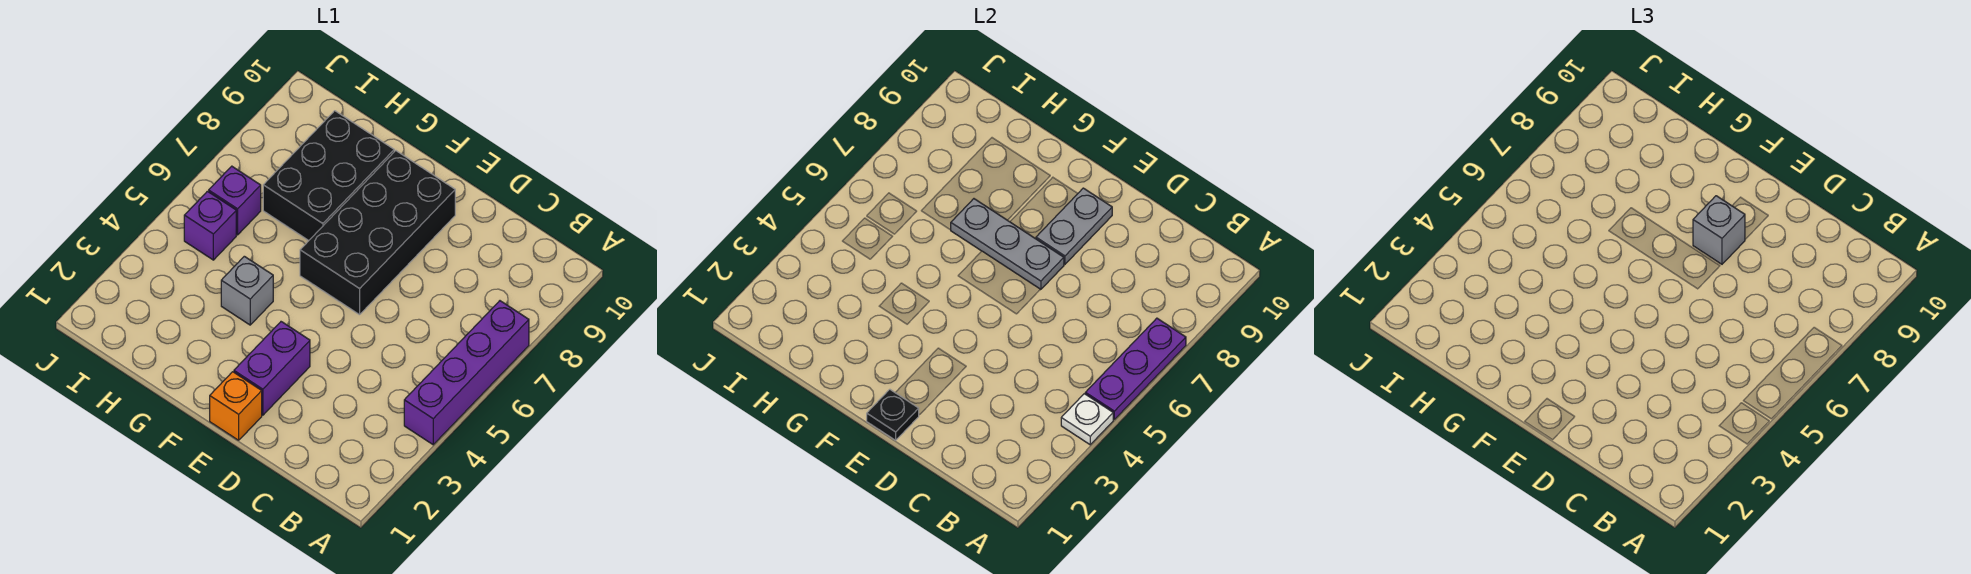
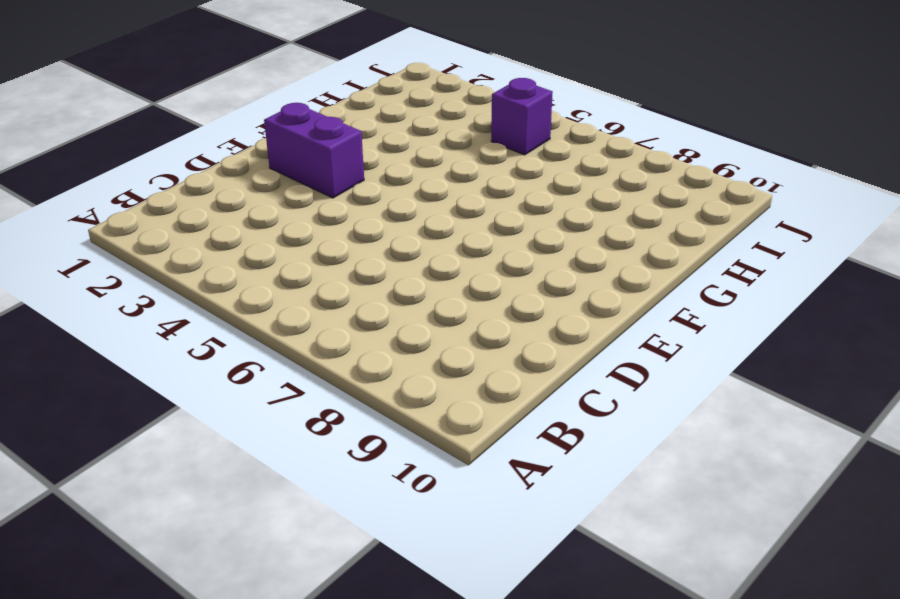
none -> purple 1x4 brick [404,301,529,445]
none -> orange 1x1 brick [210,372,262,440]
none -> black 2x4 brick [300,151,455,315]

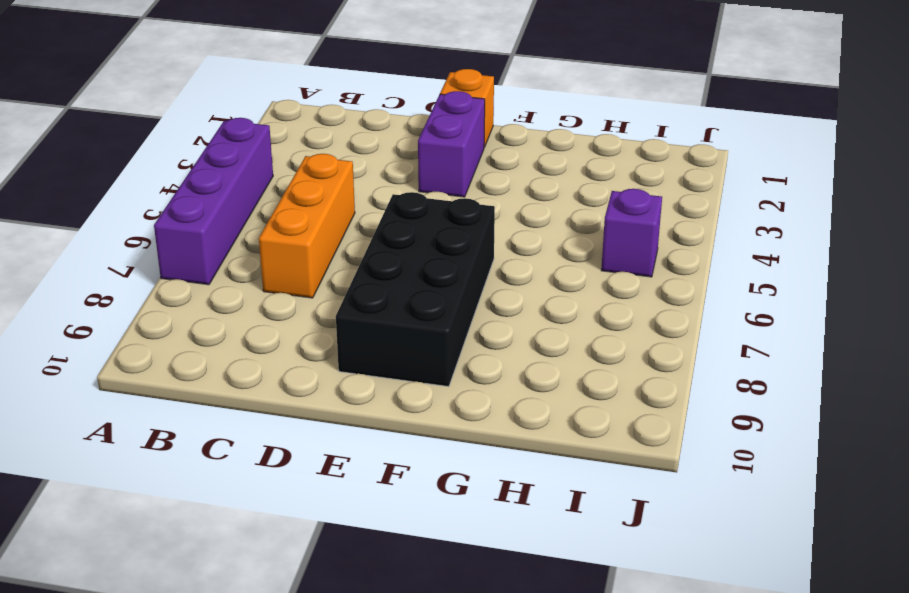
orange 1x3 brick [259,154,355,298] -> none
none -> grey 1x1 brick [221,256,273,325]
none -> black 2x3 brick [263,111,394,240]
none -> purple 1x1 brick [209,166,261,235]

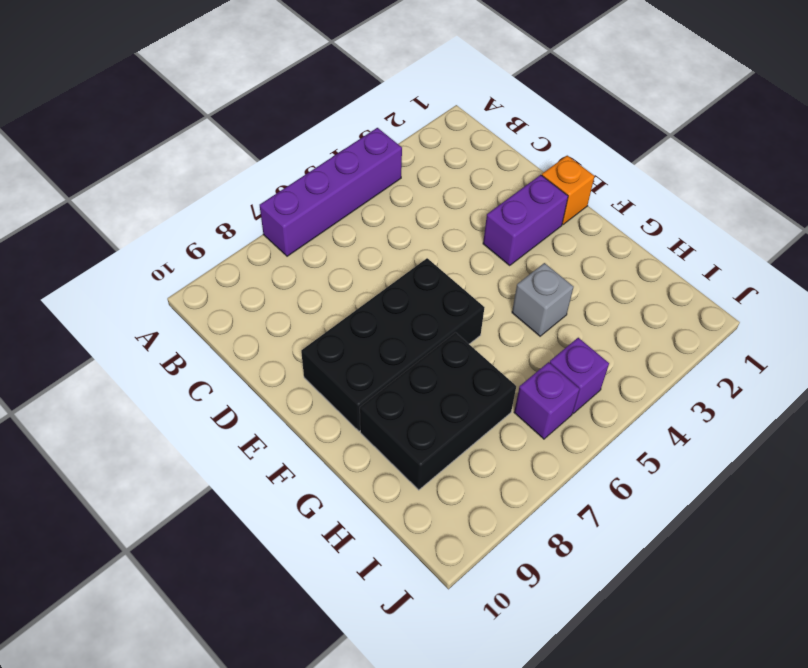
none -> white 1x1 plate [1061,394,1114,445]
none -> purple 1x3 plate [1085,318,1186,419]
none -> black 1x1 plate [867,389,919,440]

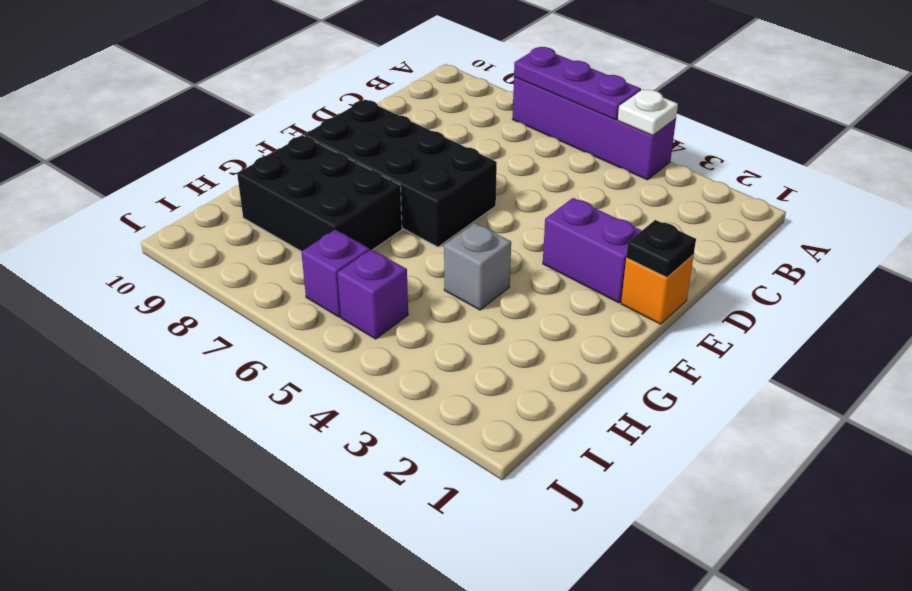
none -> grey 1x3 plate [951,199,1064,290]
none -> grey 1x2 plate [1036,188,1112,264]
none -> grey 1x1 brick [1693,196,1745,264]

